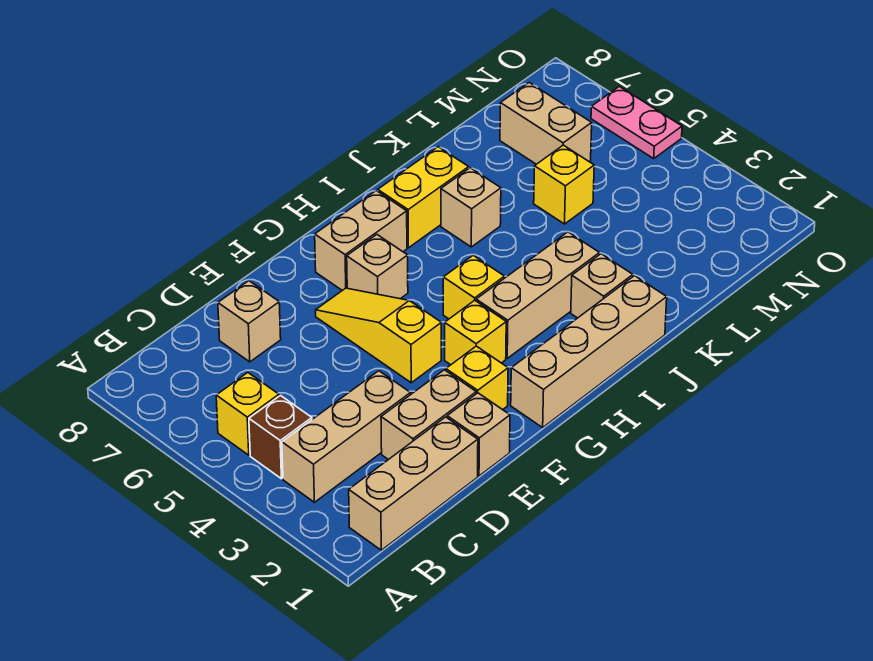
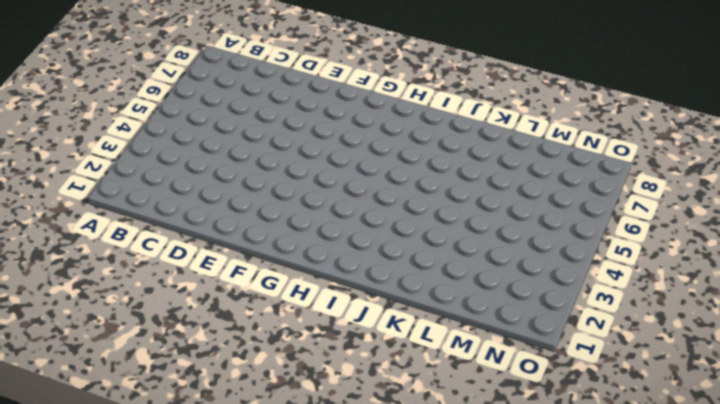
none -> tan 1x3 brick [349,417,478,550]
none -> tan 1x3 brick [282,371,411,502]
none -> brown 1x1 brick [249,396,312,479]

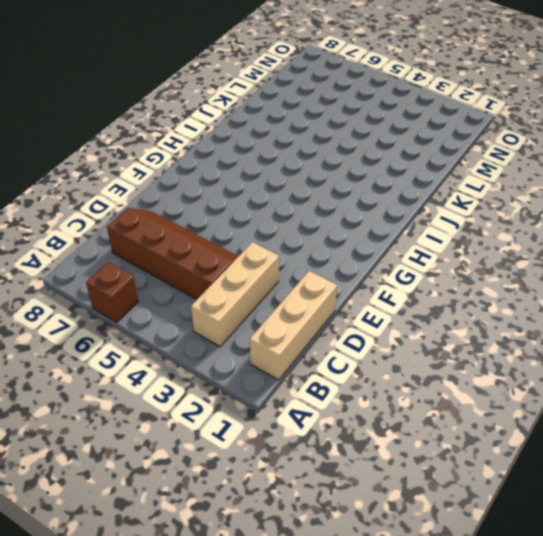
brown 1x1 brick [86,262,138,322] -> brown 1x1 brick moved to [249,396,312,479]
brown 2x4 slope [107,208,238,299] -> tan 1x1 brick [218,281,281,362]
none -> yellow 1x1 brick [216,373,279,455]
none -> tan 1x2 brick [381,370,476,460]
none -> tan 1x1 brick [447,393,510,476]

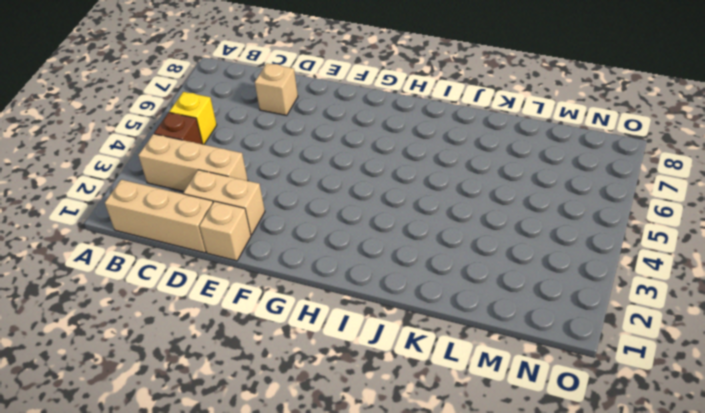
none -> yellow 1x1 brick [446,346,508,410]
none -> yellow 1x3 slope [316,288,441,383]
none -> tan 1x4 brick [511,276,667,427]

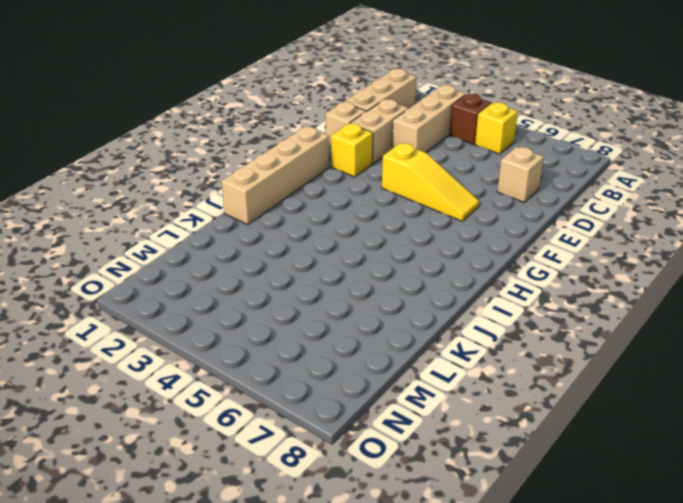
none -> yellow 1x1 brick [445,300,506,365]
none -> tan 1x1 brick [347,235,408,299]
none -> tan 1x2 brick [315,191,407,290]

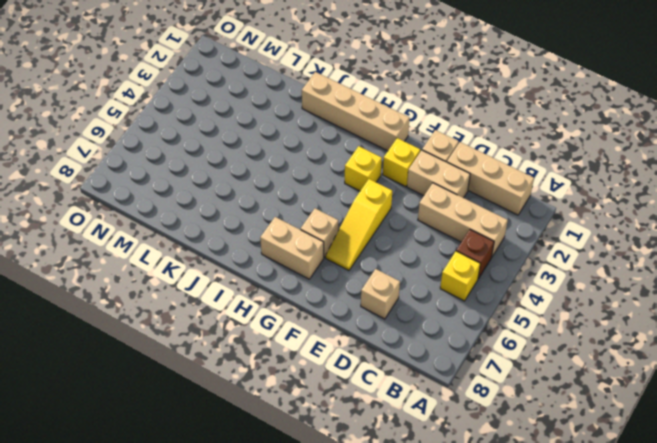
none -> tan 1x3 brick [476,232,599,358]
none -> yellow 1x1 brick [443,255,505,319]
none -> yellow 1x2 brick [378,147,469,248]

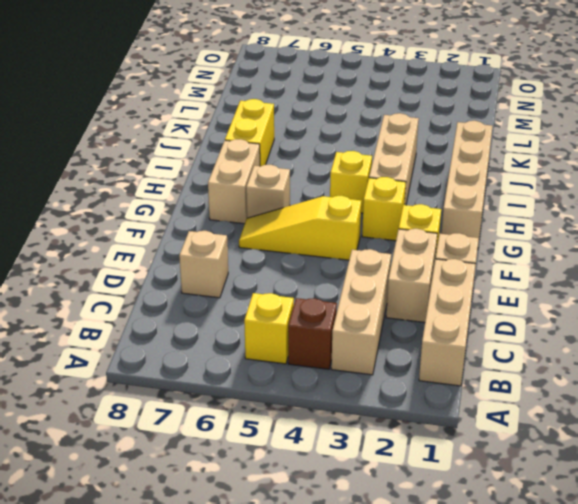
none -> tan 1x1 brick [571,254,633,318]
none -> tan 1x1 brick [441,168,501,247]
none -> yellow 1x1 brick [534,145,594,224]

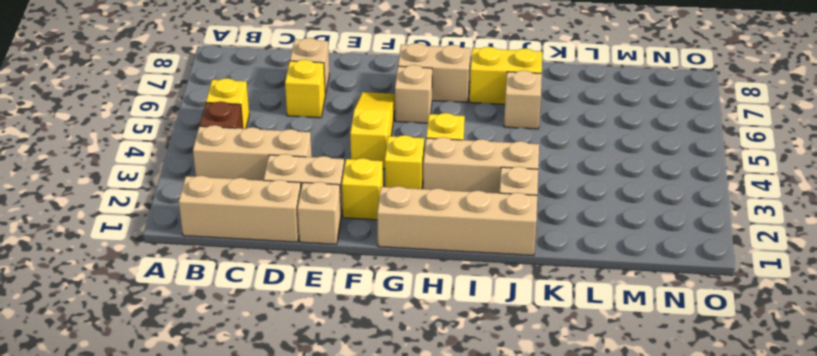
yellow 1x1 brick [285,60,325,118] -> yellow 1x1 brick moved to [534,145,594,224]
none -> tan 1x2 brick [500,83,592,164]
none -> pink 1x2 plate [591,86,682,158]

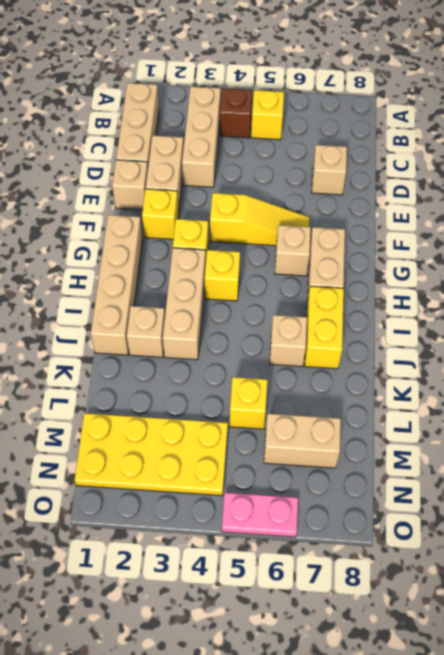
yellow 2x4 plate [74,413,228,496] -> none

